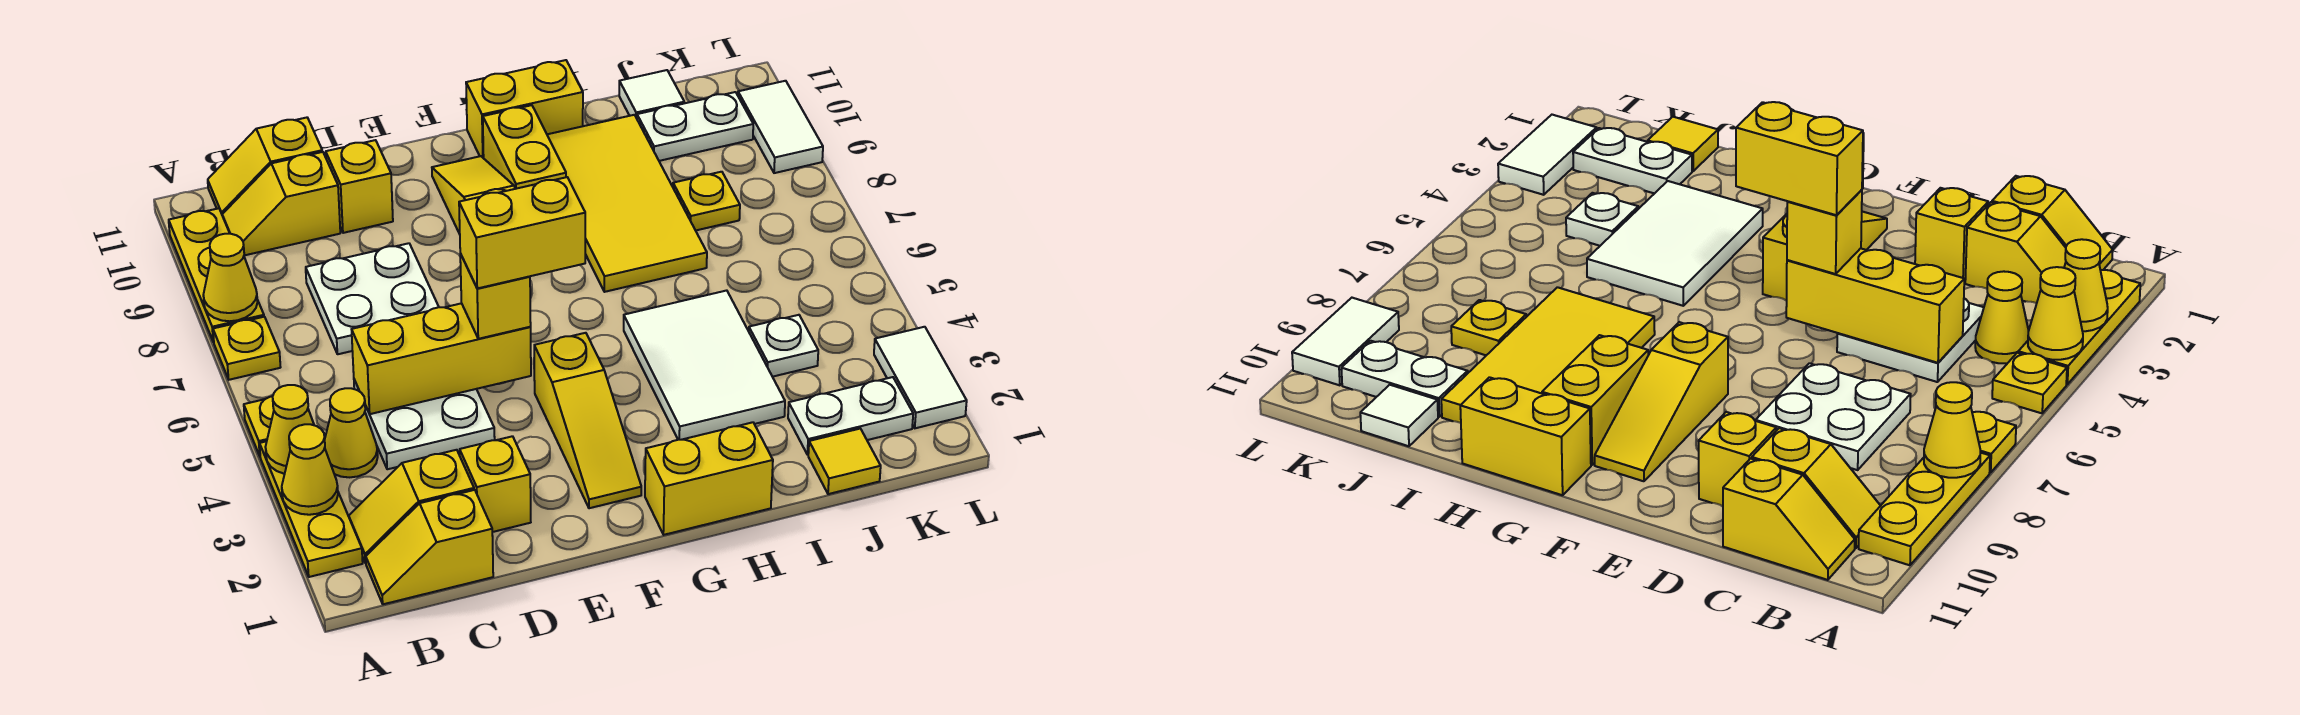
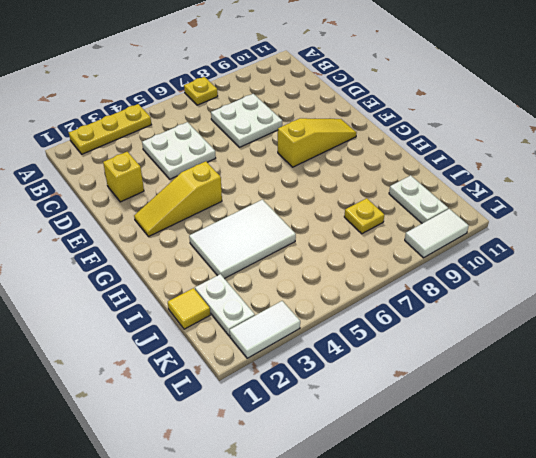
none -> yellow 1x1 plate [244,396,274,456]
none -> yellow 1x3 plate [169,208,264,342]
none -> yellow 1x2 slope [366,490,493,604]
none -> yellow 1x2 slope [349,450,474,563]

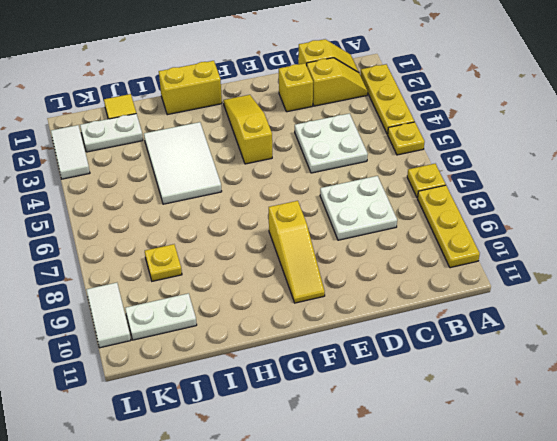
none -> yellow 1x1 cone [325,388,378,477]
none -> yellow 1x2 slope [222,152,340,255]
none -> yellow 1x2 slope [208,118,322,214]
none -> yellow 1x1 brick [326,140,393,233]

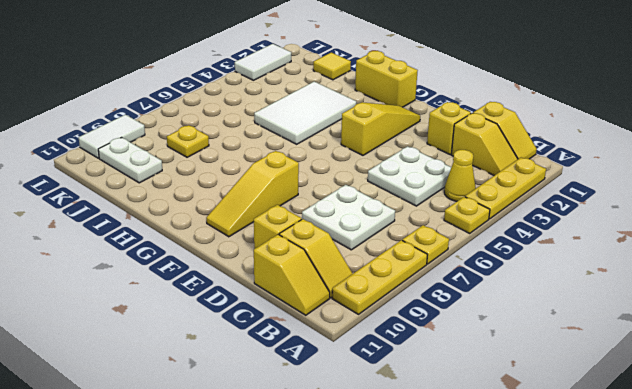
none -> yellow 1x2 brick [483,105,566,189]
none -> yellow 1x2 brick [466,60,583,158]
none -> yellow 2x4 tile [547,115,707,292]
none -> white 1x2 plate [788,377,913,455]

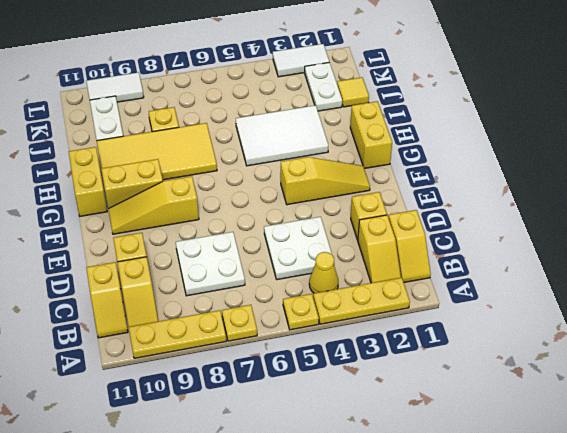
none -> white 1x1 plate [749,315,818,377]
none -> white 1x1 tile [619,70,684,118]
none -> yellow 1x1 cone [282,424,338,515]
none -> yellow 1x1 cone [265,385,314,474]

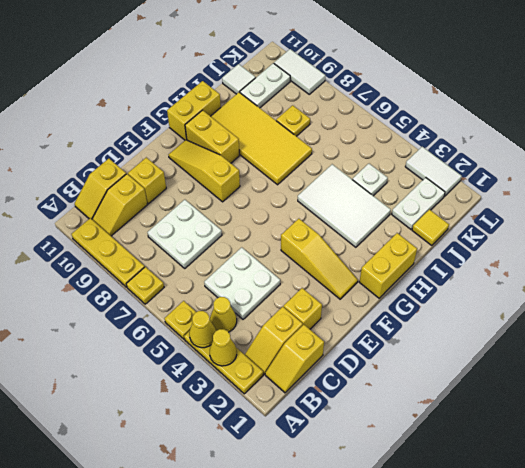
none -> yellow 1x1 cone [203,234,258,321]
none -> yellow 1x3 brick [352,303,531,414]
none -> yellow 1x1 brick [460,253,531,339]
none -> yellow 1x2 brick [459,177,585,288]

